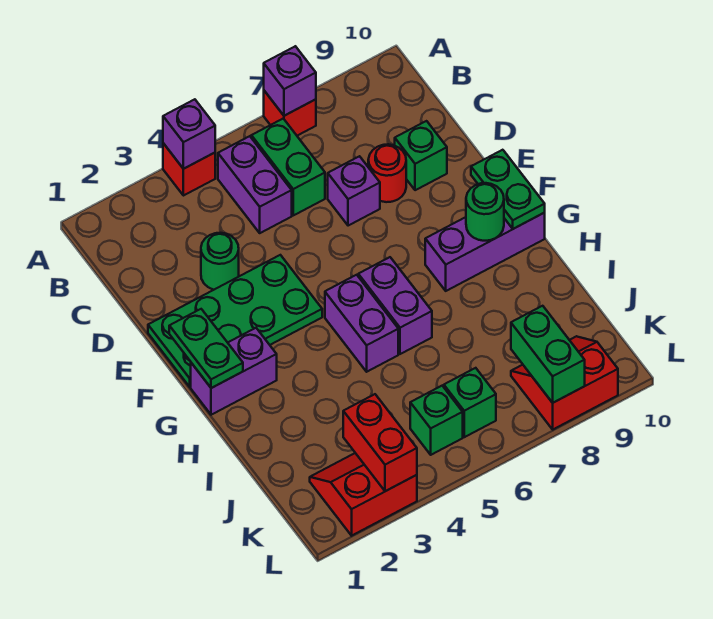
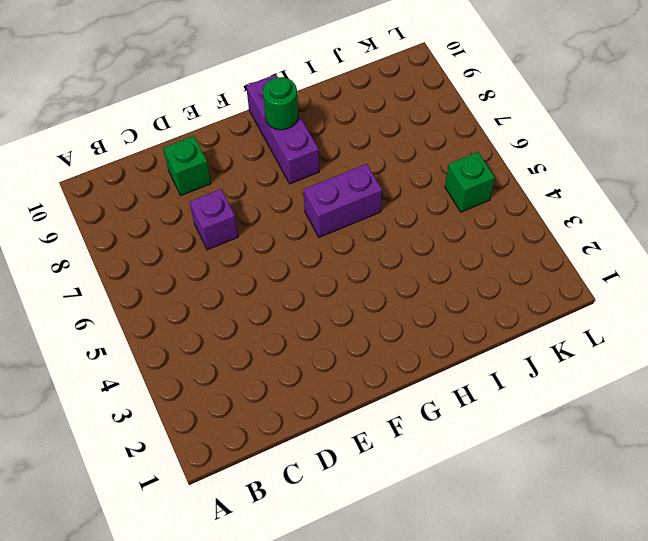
none -> red 1x1 brick [163,143,215,196]
none -> red 1x1 brick [264,91,316,136]
none -> purple 1x2 brick [218,136,292,233]

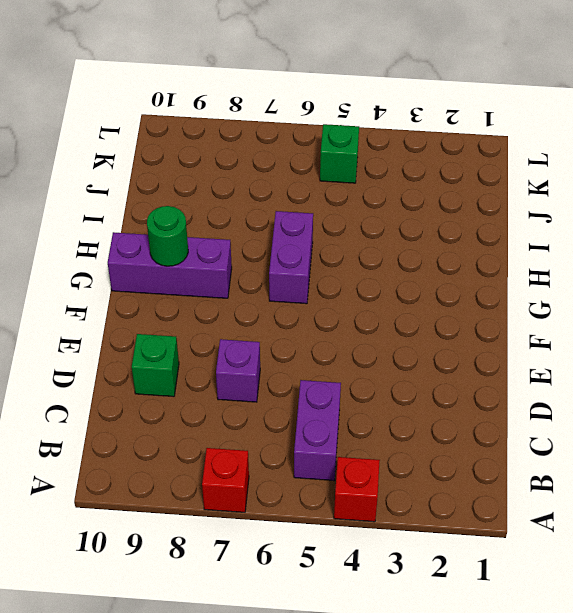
none -> green 1x2 brick [251,119,325,215]
none -> green 1x1 round brick [201,233,239,290]
none -> red 1x1 round brick [368,144,406,202]

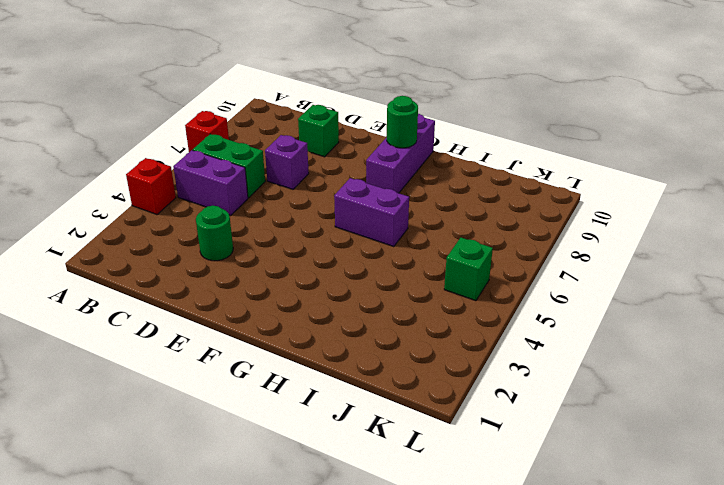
none -> red 1x1 round brick [368,144,406,202]
none -> green 2x4 plate [148,255,322,387]
none -> purple 1x2 brick [191,328,277,415]

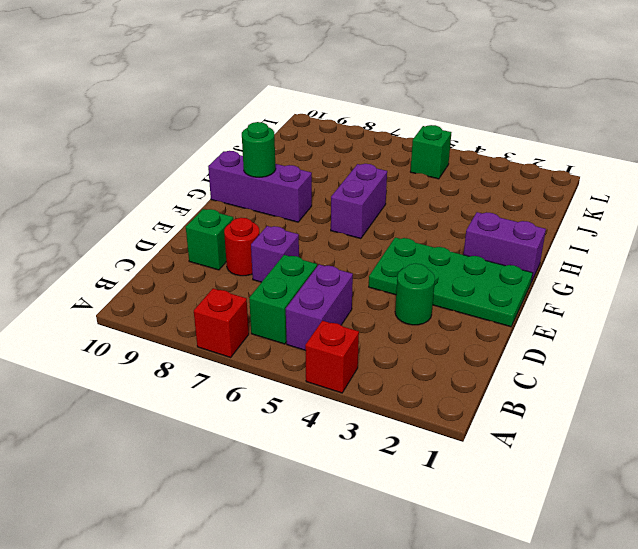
none -> purple 1x2 brick [325,275,398,372]
none -> red 2x2 slope [310,453,417,536]
none -> green 1x1 brick [444,368,496,437]

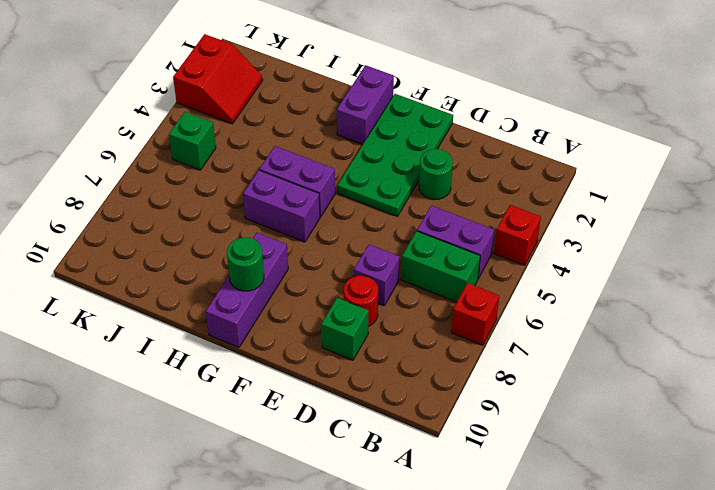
none -> green 1x1 brick [444,368,496,437]
none -> red 2x2 slope [511,336,618,429]
none -> purple 1x1 brick [163,99,215,169]

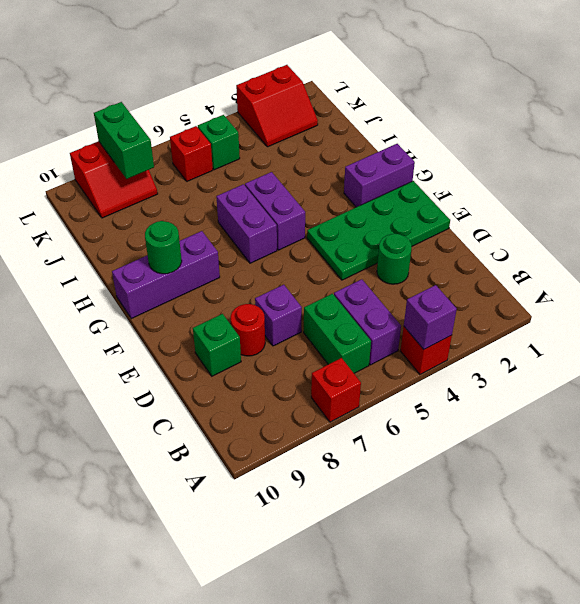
red 1x1 brick [170,126,213,181] -> green 1x1 brick [444,368,496,437]
none -> purple 1x1 brick [264,46,316,116]
none -> green 1x2 plate [169,309,243,388]
none -> green 1x2 plate [471,150,545,229]

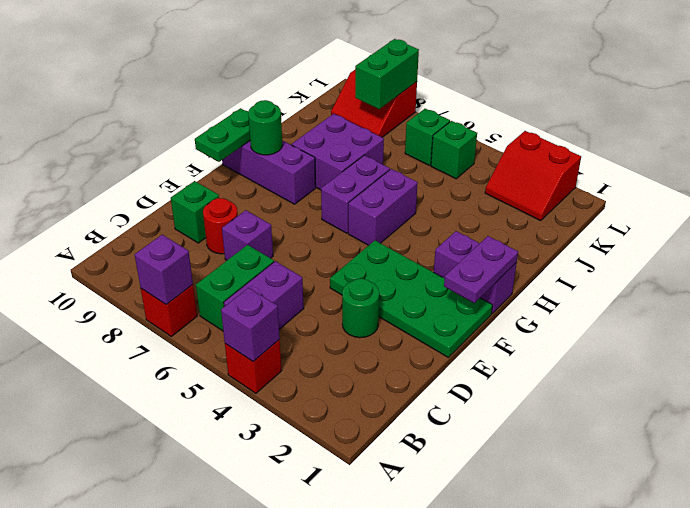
purple 1x2 plate [444,236,518,303] -> green 1x2 plate [169,309,243,388]
purple 2x2 brick [292,114,384,190] -> none
none -> red 1x2 brick [343,394,417,491]

